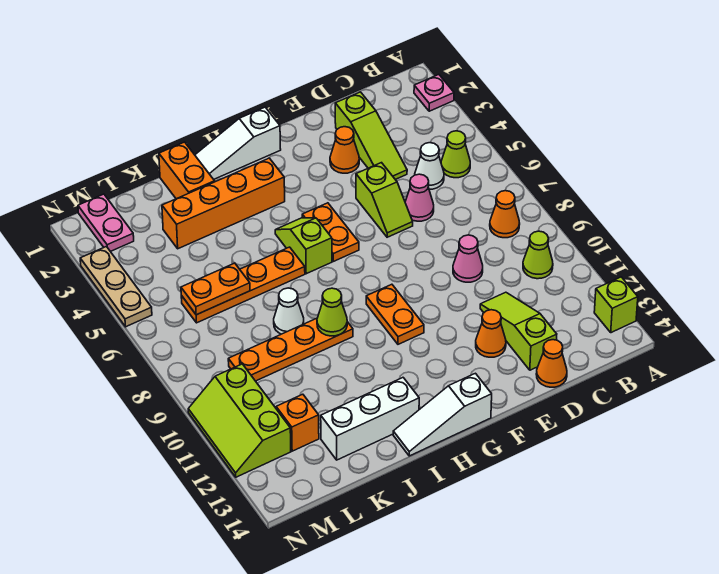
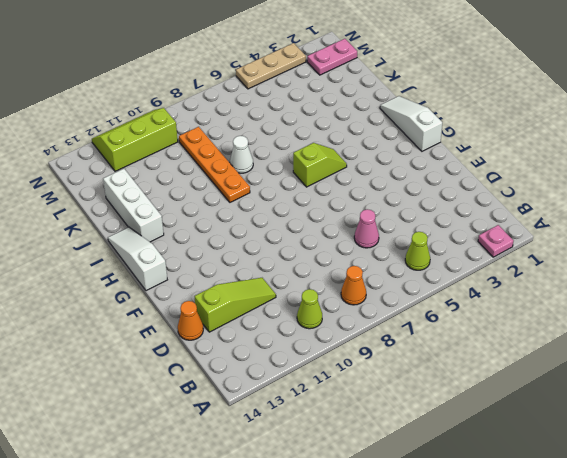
none -> lime 1x1 brick [594,277,638,333]
none -> white 1x1 cone [415,143,444,189]
none -> lime 1x3 slope [335,92,407,180]
none -> pink 1x1 cone [453,235,483,282]

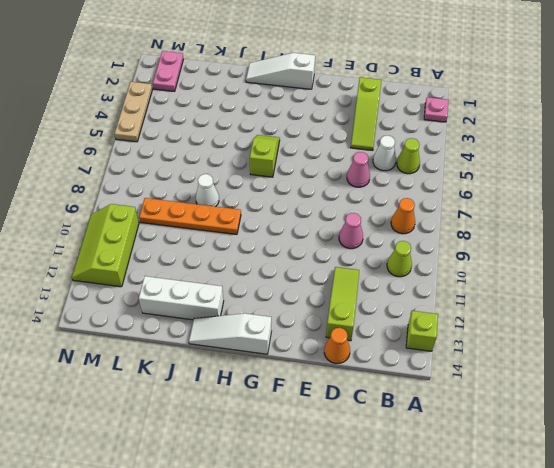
none -> orange 1x1 cone [330,127,359,173]
none -> lime 1x2 slope [356,163,413,237]
none -> orange 1x1 cone [476,310,506,357]
none -> orange 1x2 plate [302,203,359,261]

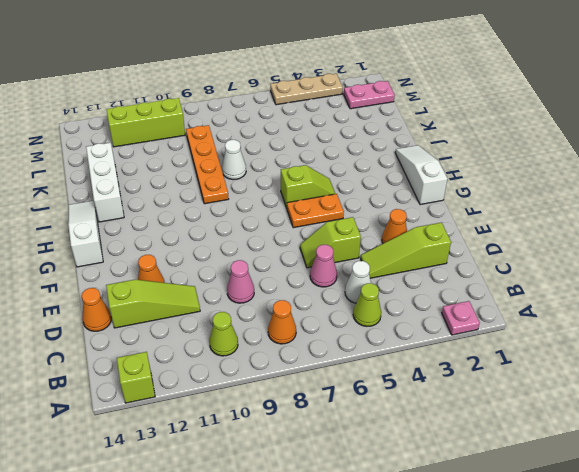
none -> orange 1x2 plate [366,284,424,344]
none -> orange 1x4 brick [162,158,285,249]
none -> orange 1x4 plate [181,247,305,323]
none -> orange 1x2 brick [159,142,215,199]

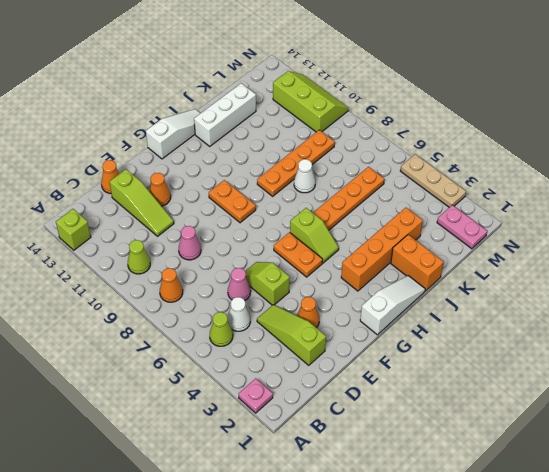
none -> orange 1x1 brick [276,394,319,451]
none -> lime 1x1 cone [317,288,347,336]
none -> orange 1x2 plate [181,263,250,315]

